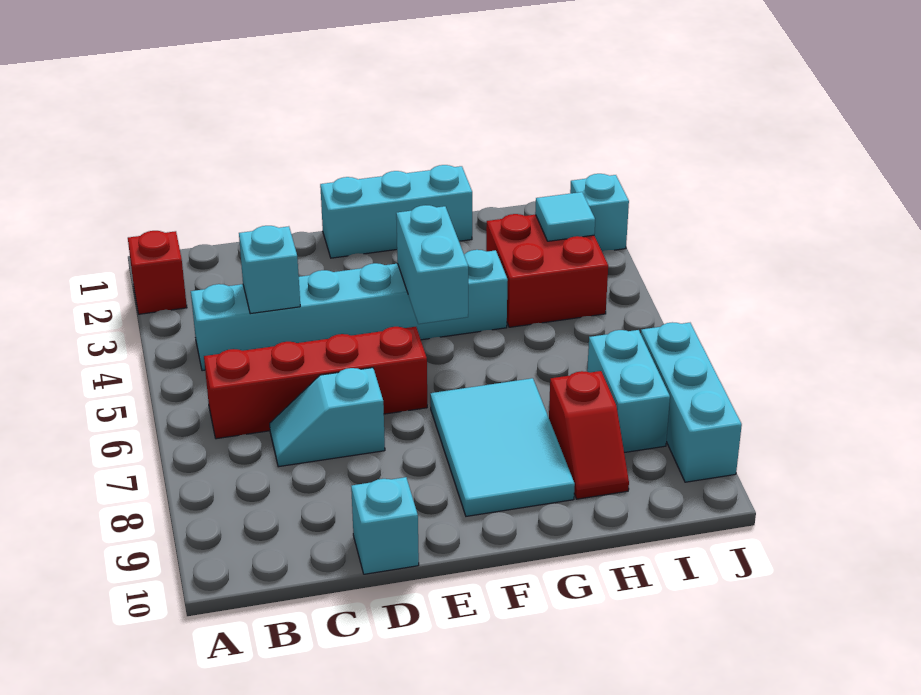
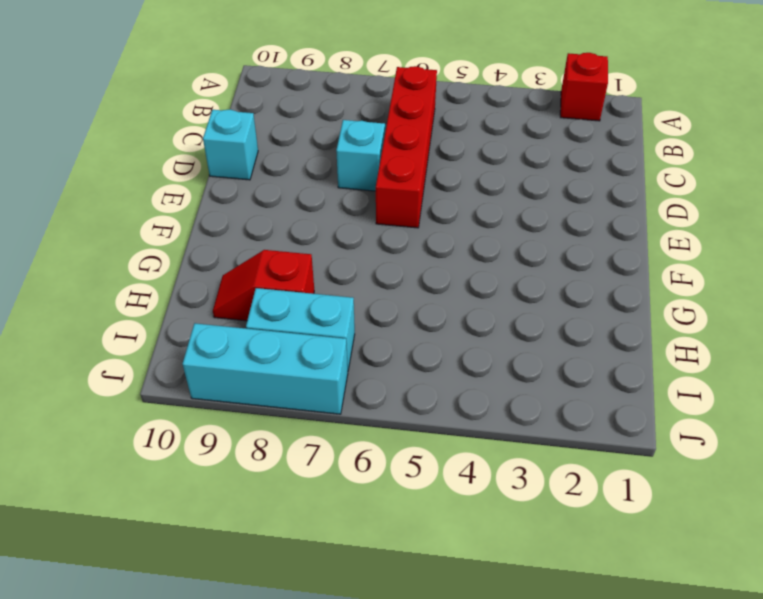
none -> cyan 1x6 brick [191,250,508,371]
none -> cyan 1x3 brick [320,165,472,258]
none -> cyan 2x3 tile [430,378,575,516]

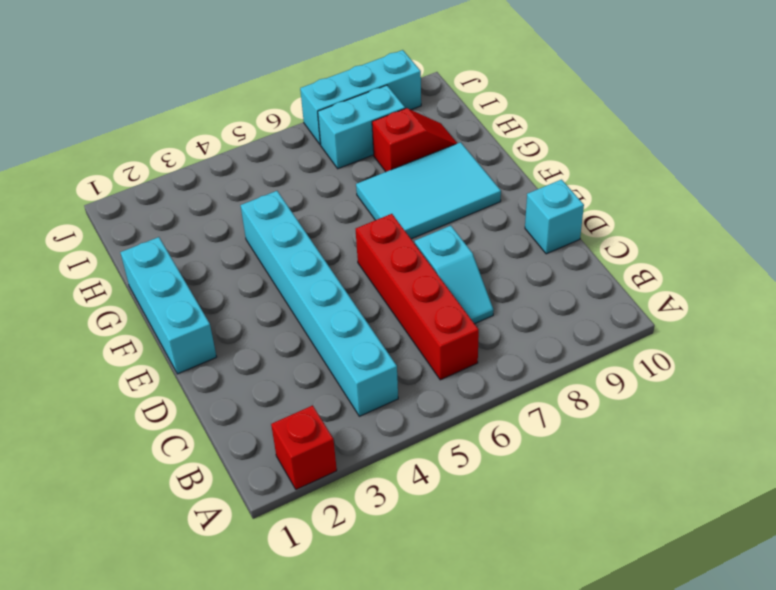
none -> red 2x2 brick [486,214,608,327]
none -> cyan 1x1 brick [570,174,629,251]
none -> cyan 1x1 brick [239,226,300,314]

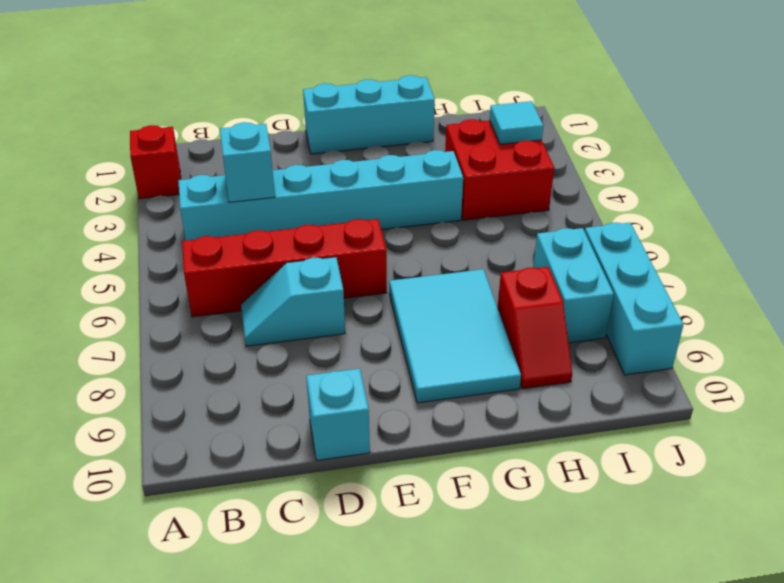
none -> cyan 1x1 brick [570,174,629,251]
none -> cyan 1x2 brick [396,205,468,324]

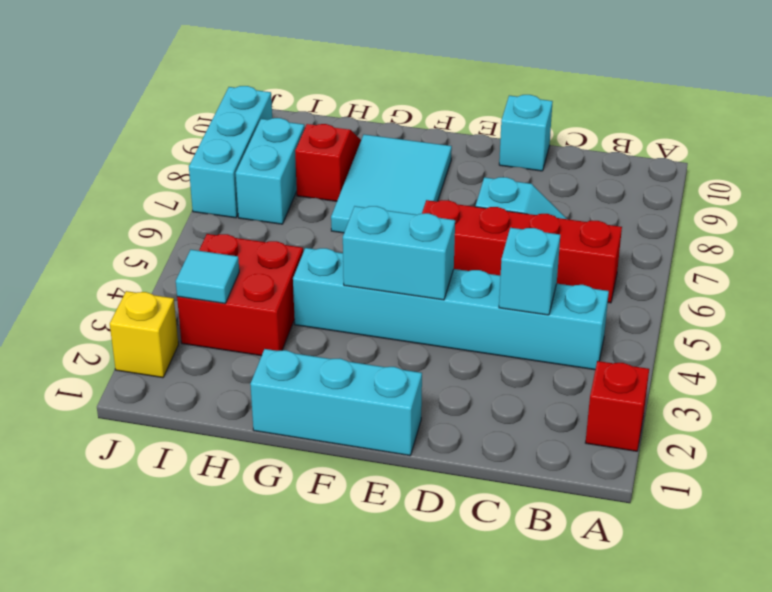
cyan 1x2 brick [343,206,455,300] -> cyan 1x2 brick turned to [396,205,468,324]
yellow 1x1 brick [110,291,178,378] -> cyan 1x1 brick [570,174,629,251]

